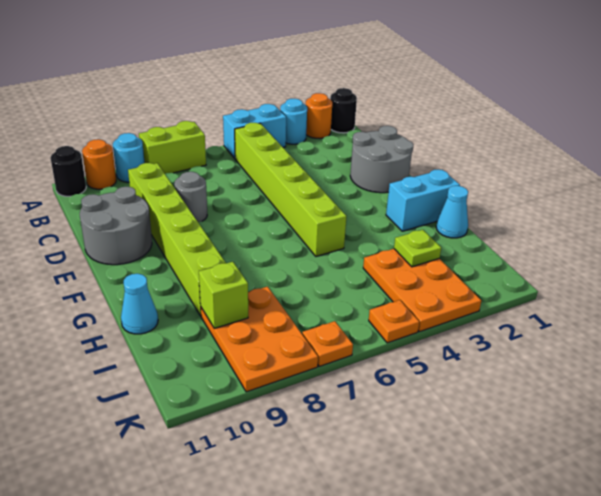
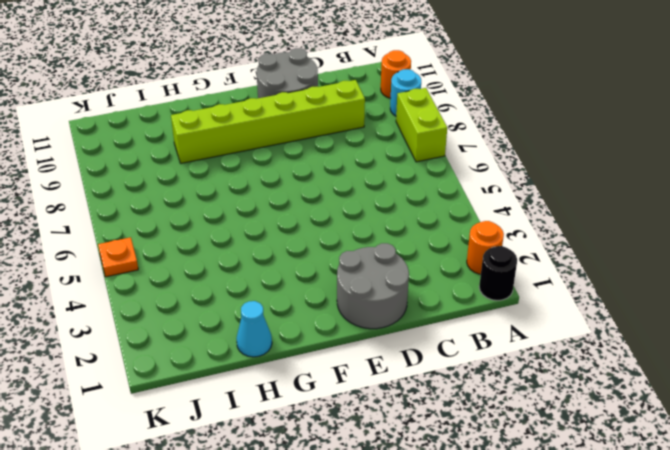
none -> cyan 1x1 round brick [280,98,307,144]
none -> cyan 1x2 brick [223,104,286,158]
none -> black 1x1 round brick [51,146,86,196]

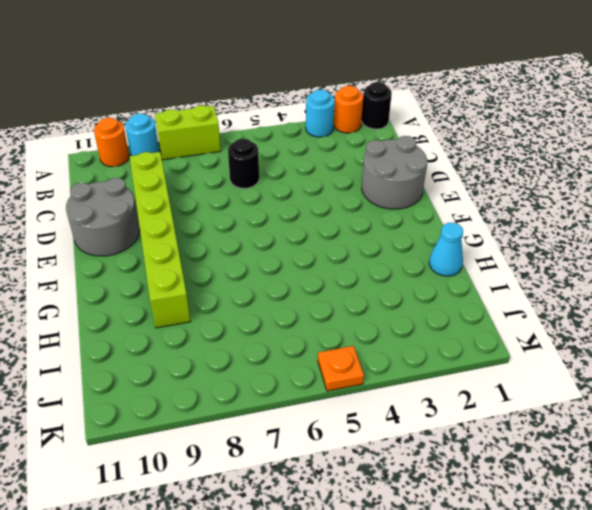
black 1x1 round brick [228,139,259,188] -> black 1x1 round brick moved to [51,146,86,196]
none -> cyan 1x2 brick [223,104,286,158]
none -> lime 1x6 brick [235,123,347,256]
none -> grey 1x1 round brick [174,171,207,222]

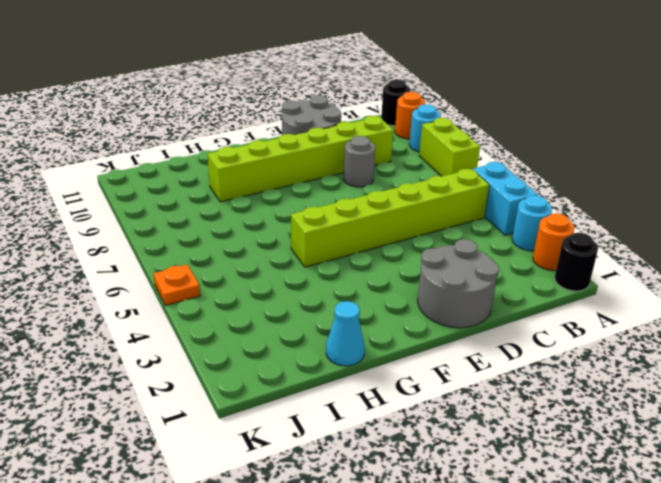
none -> cyan 1x2 brick [386,169,460,231]
none -> cyan 1x1 cone [121,274,158,334]
none -> orange 2x3 plate [363,249,481,332]

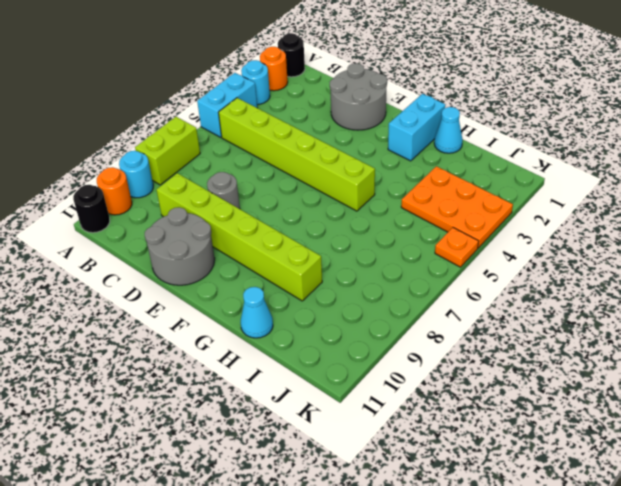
none -> orange 2x3 plate [201,287,318,392]
none -> orange 1x1 plate [302,321,353,366]
none -> lime 1x1 plate [394,230,441,267]

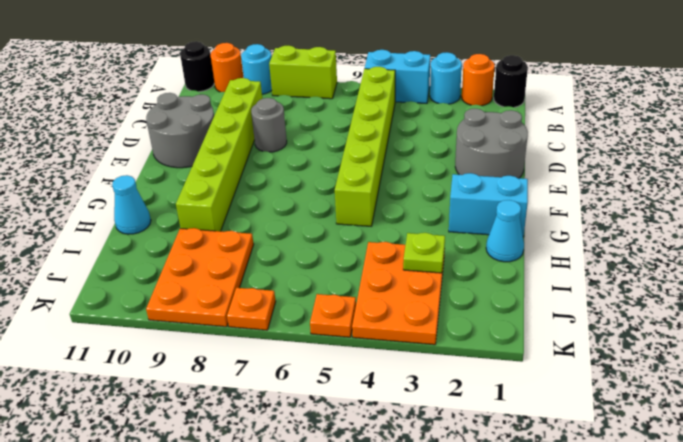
none -> lime 1x1 brick [199,262,248,328]

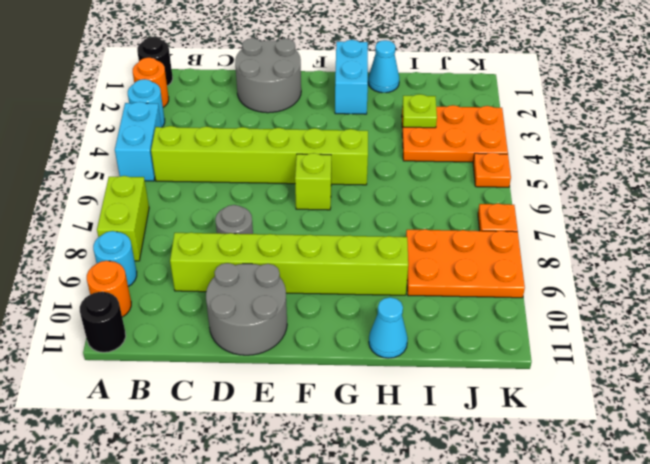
lime 1x1 brick [295,153,331,210] -> lime 1x1 brick moved to [199,262,248,328]

